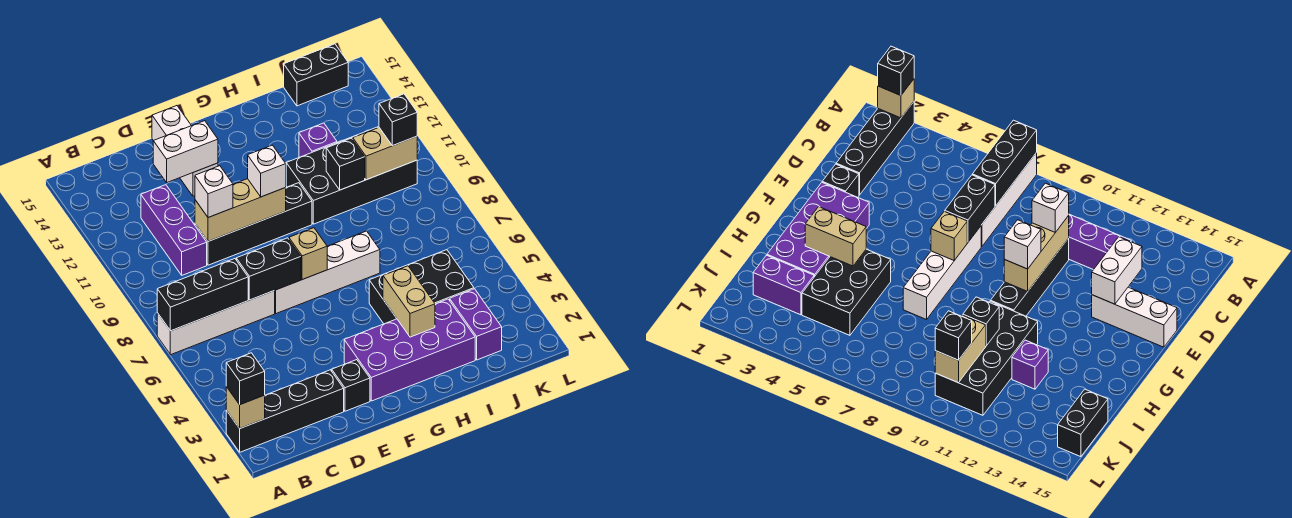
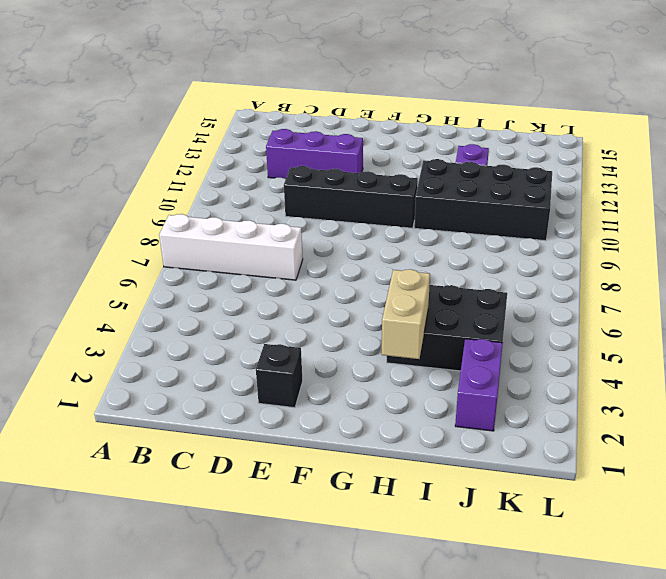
purple 1x3 brick [266,129,363,179] -> purple 1x3 brick turned to [141,185,207,275]
none -> black 1x4 brick [226,370,344,452]
none -> white 1x4 brick [275,231,380,314]
none -> white 1x3 brick [152,106,218,196]

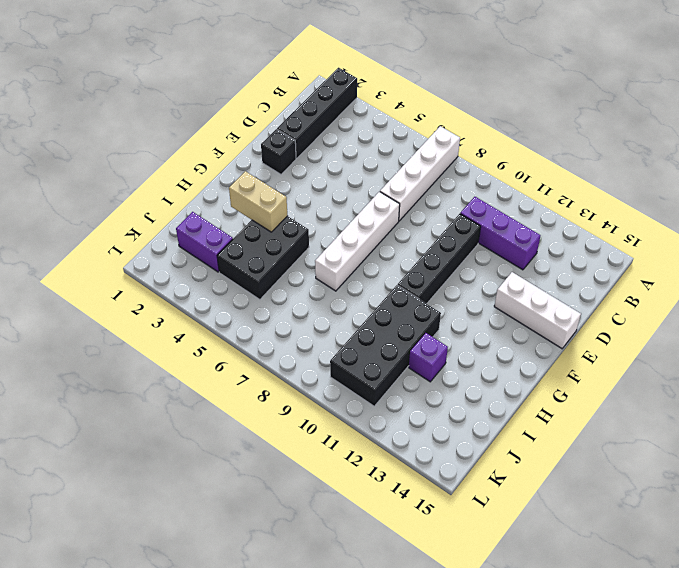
none -> purple 2x4 brick [344,299,475,401]
none -> black 1x2 brick [284,44,348,106]
none -> tan 1x1 brick [226,387,265,428]

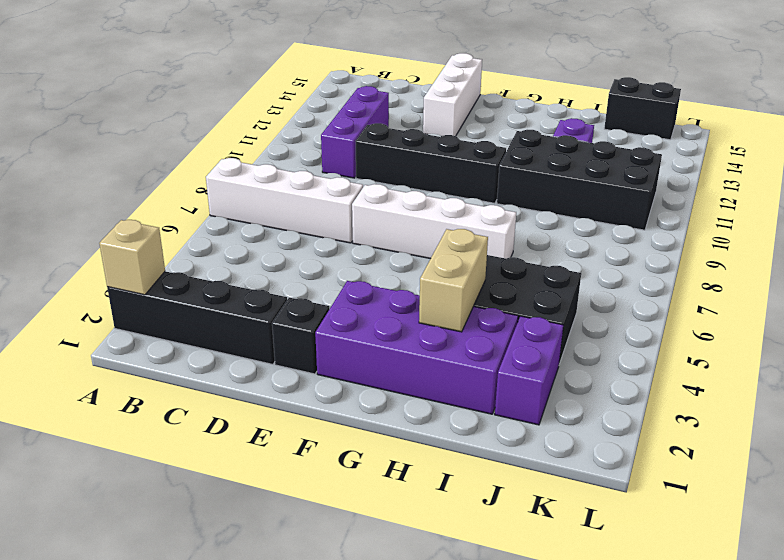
none -> black 1x3 brick [157,259,248,331]
none -> black 1x2 brick [236,238,301,300]
none -> tan 1x3 brick [195,179,286,241]

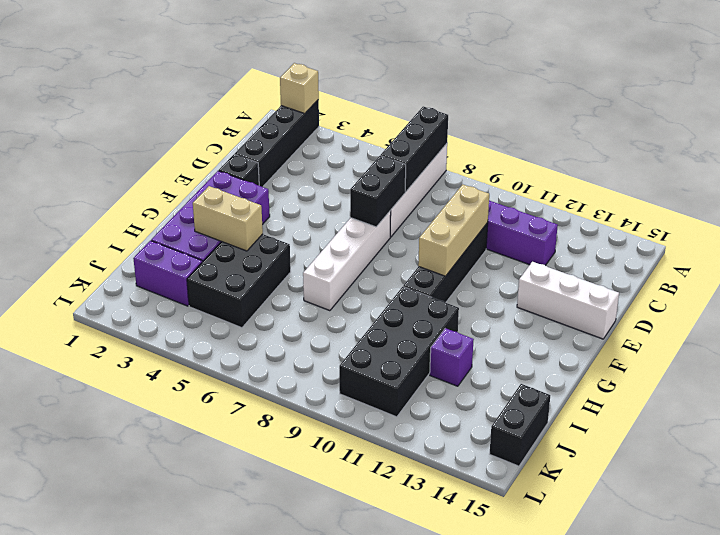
none -> white 1x2 brick [153,121,218,182]
none -> tan 1x1 brick [289,228,327,280]
none -> black 1x1 brick [326,138,365,190]

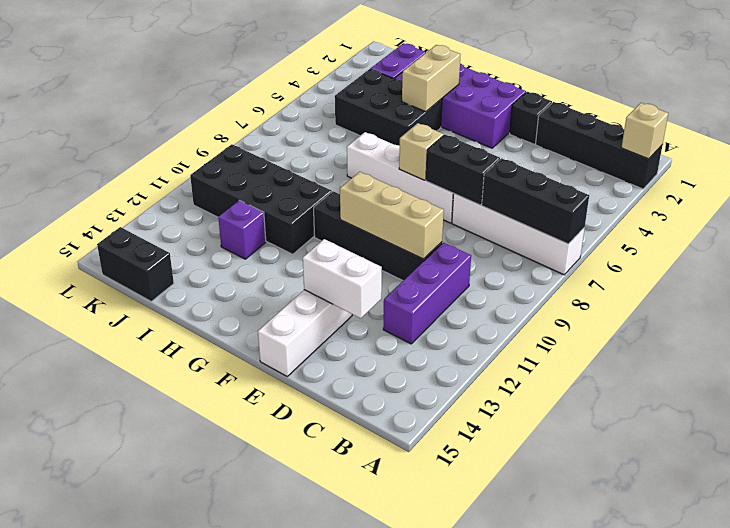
none -> black 1x1 brick [326,138,365,190]
none -> tan 1x2 brick [353,128,417,180]
none -> black 1x1 brick [226,353,265,405]

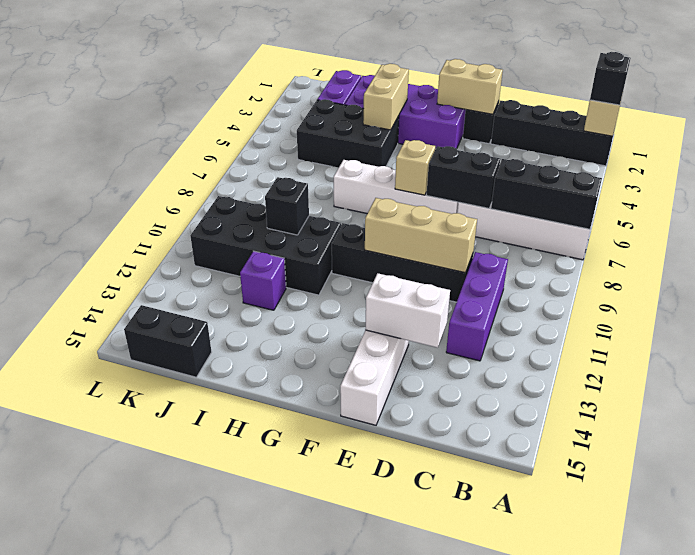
tan 1x2 brick [437,59,503,114] -> tan 1x2 brick moved to [353,128,417,180]
none -> white 1x1 brick [195,166,233,218]
none -> white 1x1 brick [248,145,286,197]
none -> black 1x1 brick [379,94,417,146]

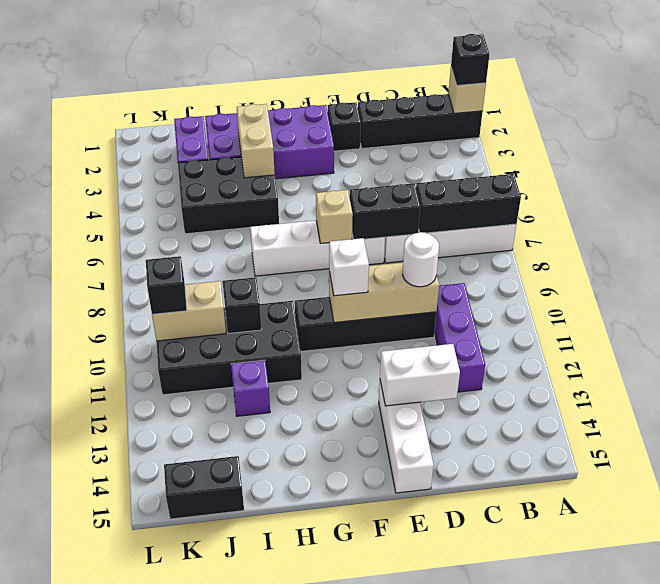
white 1x1 round brick [403,232,439,287] -> white 1x1 brick [195,166,233,218]

